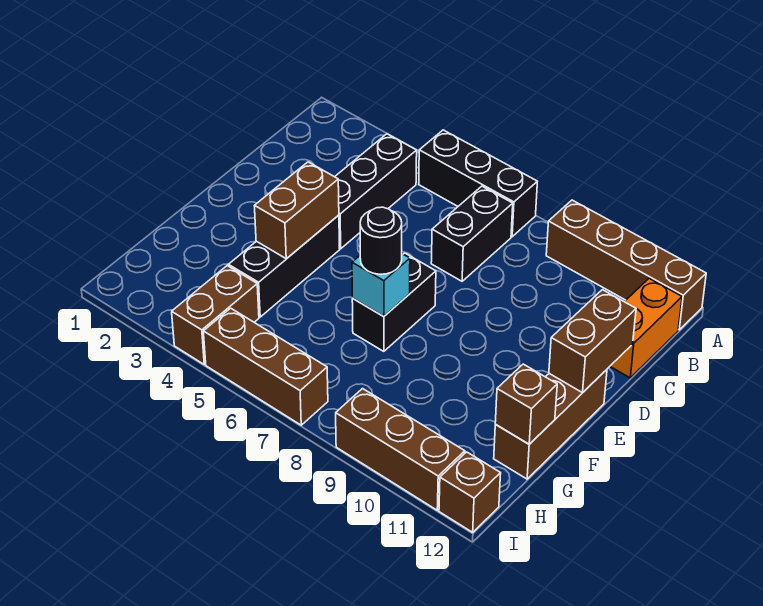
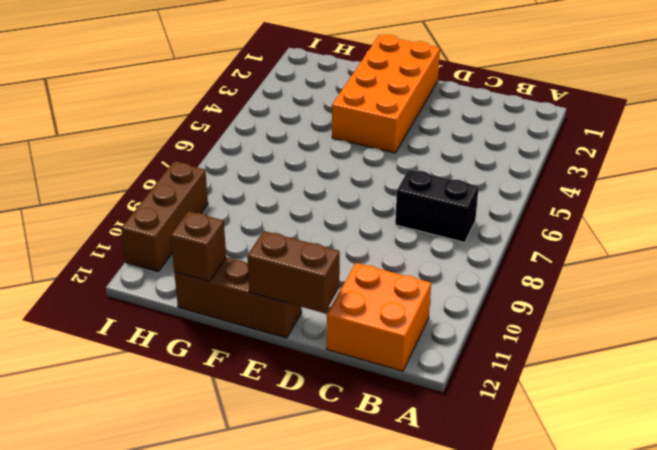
orange 2x2 brick [327,263,431,371] -> orange 1x2 brick [610,278,682,378]
orange 2x4 brick [332,35,440,153] -> black 1x3 brick [229,215,340,317]
none -> black 1x3 brick [419,130,537,237]
none -> brown 1x4 brick [546,200,706,330]
none -> black 1x3 brick [335,134,417,249]

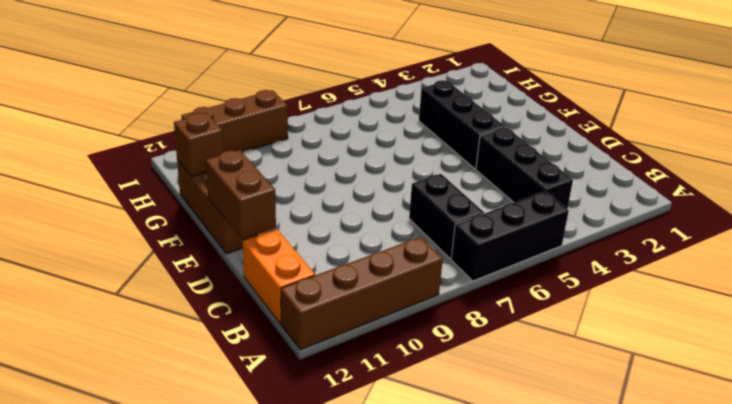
none -> black 1x2 brick [352,253,436,351]
none -> brown 1x2 brick [172,266,259,364]
none -> brown 1x3 brick [203,308,328,425]

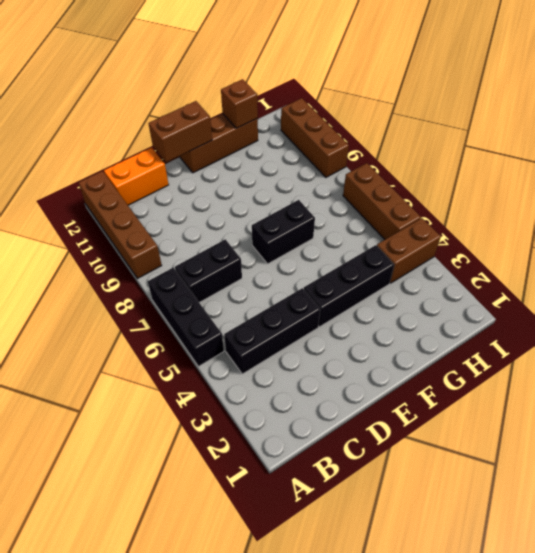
none -> brown 1x1 brick [439,452,501,532]
none -> brown 1x2 brick [255,162,339,259]
none -> cyan 1x1 brick [352,254,410,316]

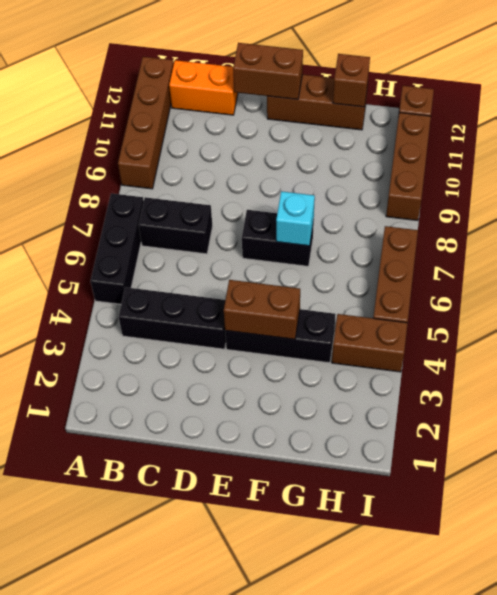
none -> black 1x1 round brick [360,207,402,274]

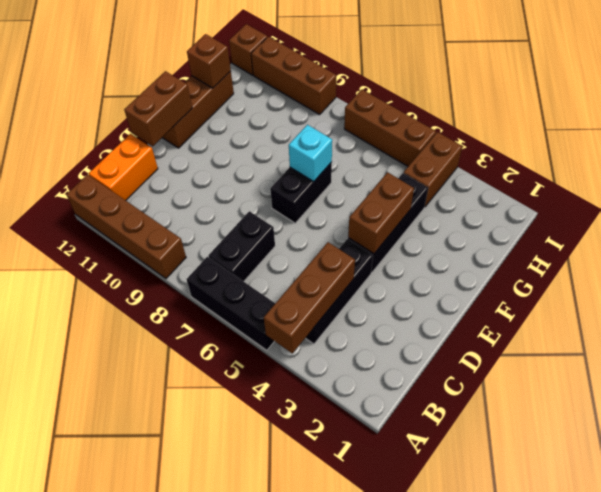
brown 1x3 brick [264,242,355,353] -> none
none -> black 1x1 round brick [360,207,402,274]

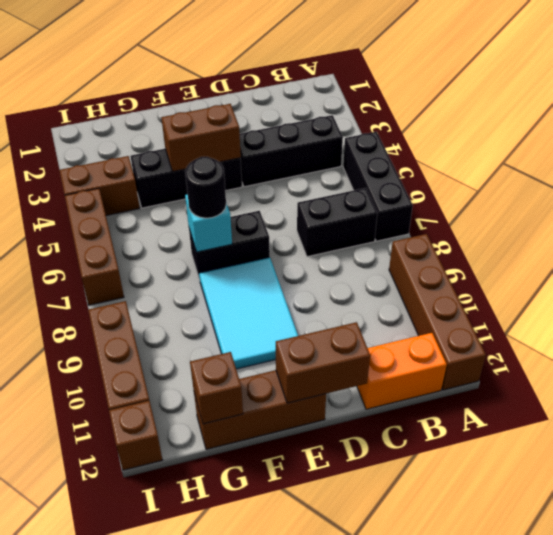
cyan 2x3 tile [199,257,298,369] -> none

